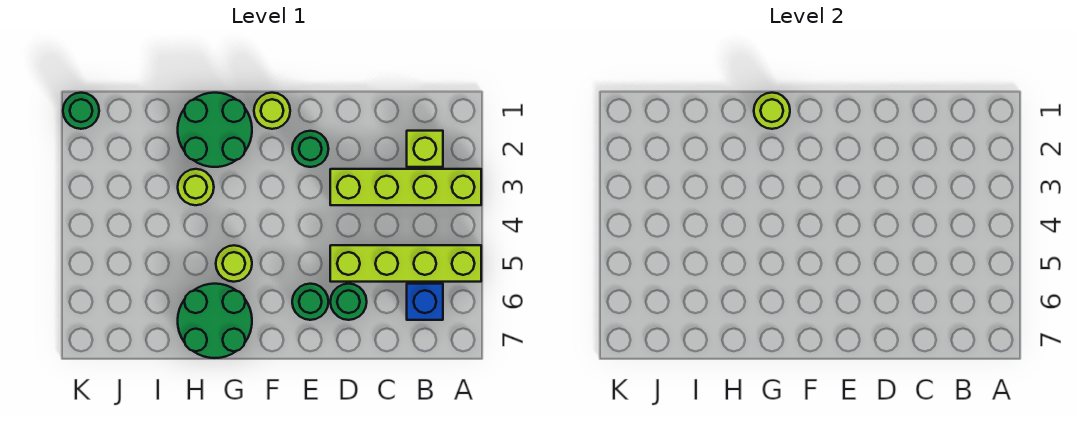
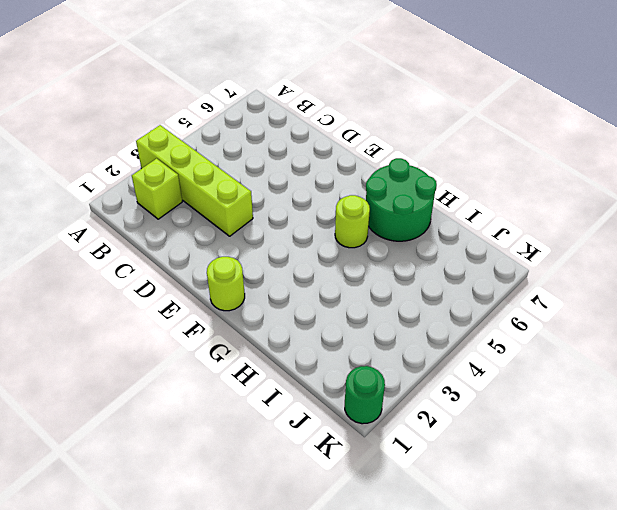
none -> lime 1x4 brick [330,245,481,282]
none -> blue 1x1 brick [407,284,443,320]
none -> green 1x1 round brick [330,284,367,320]

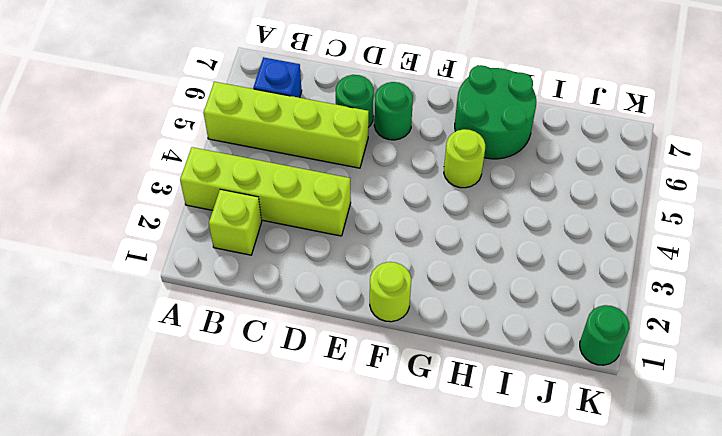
none -> green 1x1 round brick [292,131,328,167]
none -> green 2x2 round brick [178,93,252,167]
none -> lime 1x1 round brick [178,169,214,205]

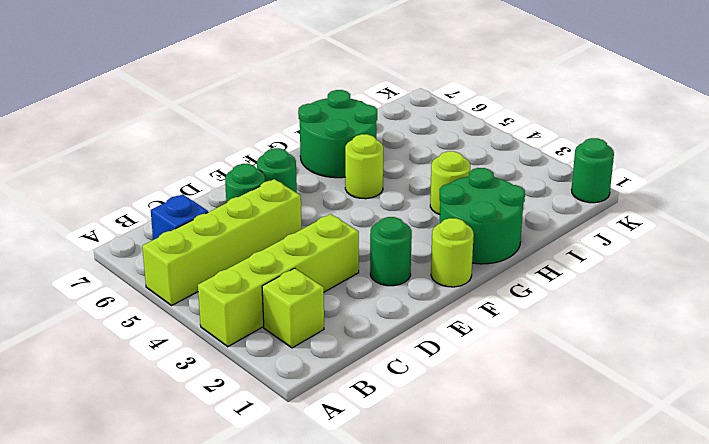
none -> lime 1x1 round brick [754,93,790,129]

